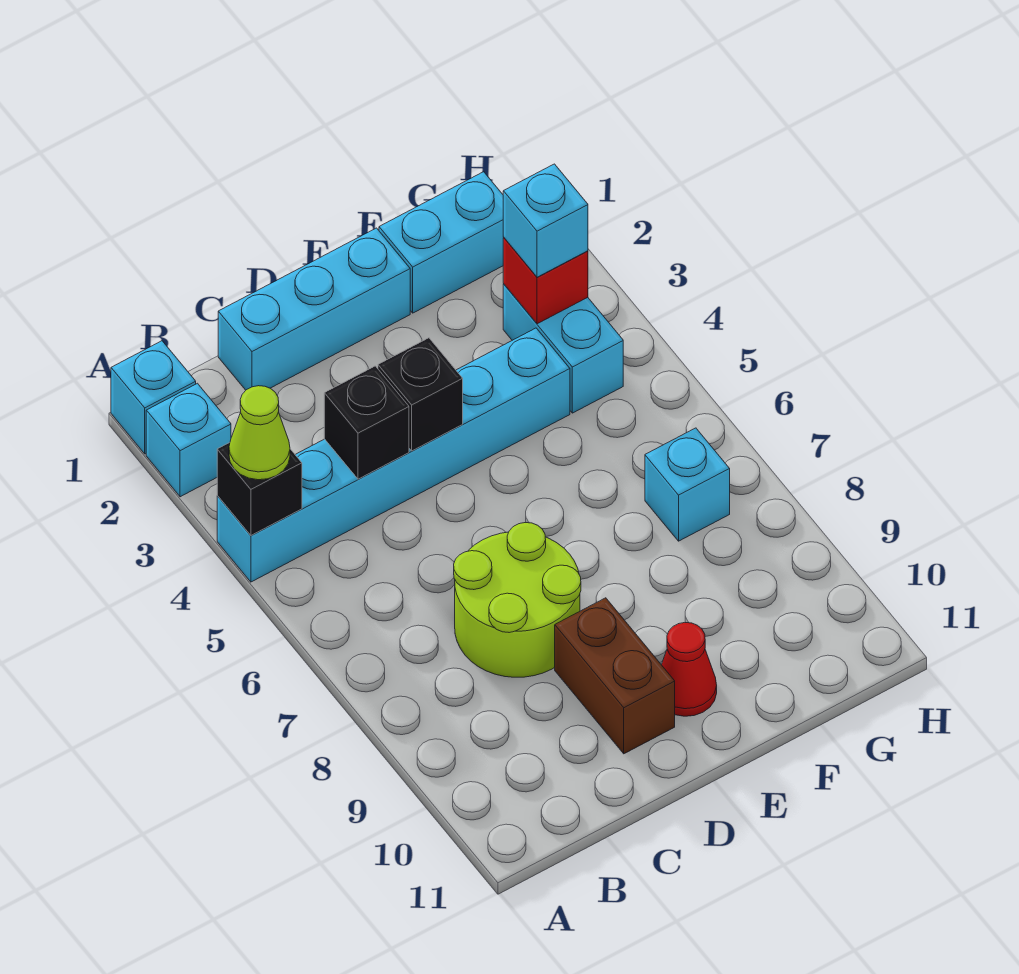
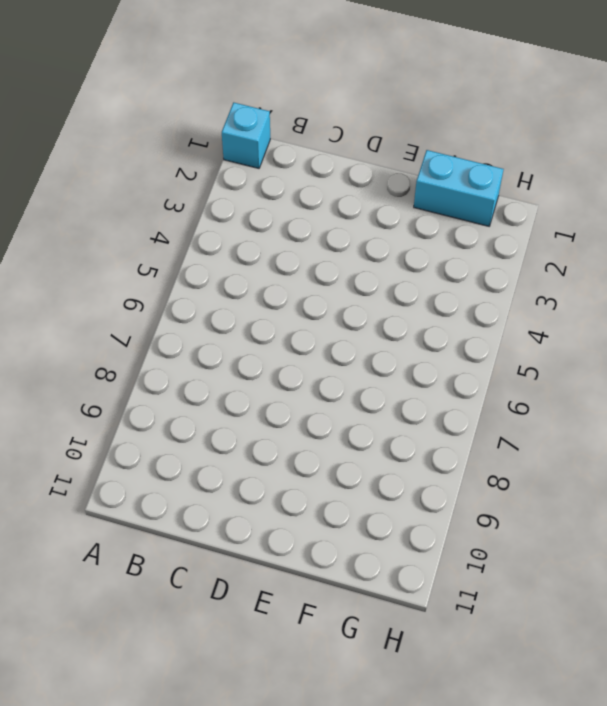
none -> cyan 1x1 brick [146,383,231,497]
none -> cyan 1x6 brick [217,328,570,582]
none -> cyan 1x3 brick [218,228,410,390]

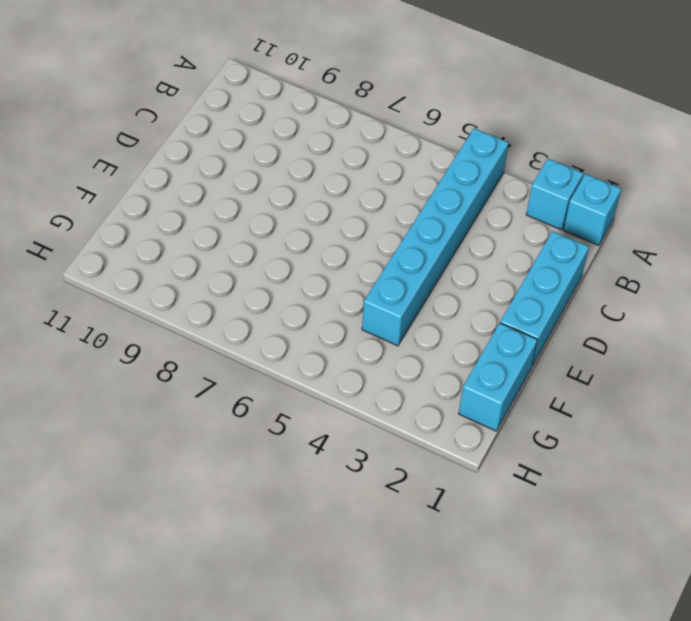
none -> lime 2x2 round brick [454,523,581,677]
none -> brown 1x2 brick [555,598,675,754]
none -> red 1x1 cone [662,623,717,716]

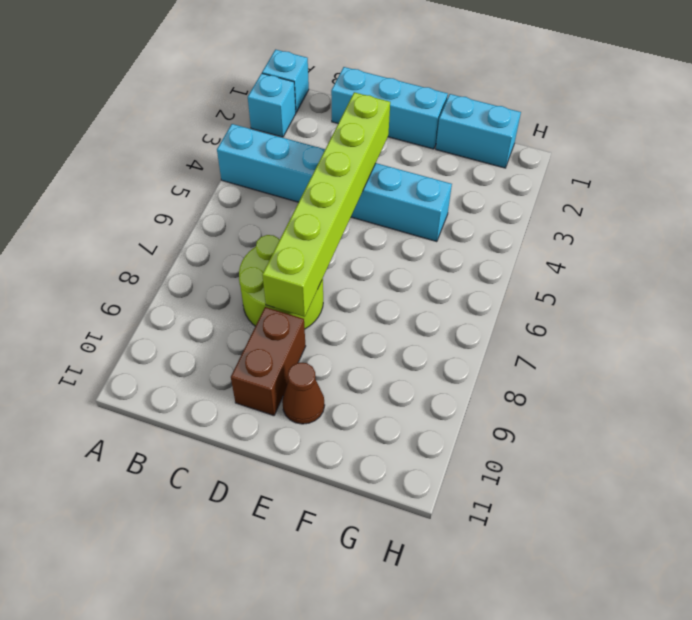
lime 1x6 brick [262,92,390,317] -> black 1x1 brick [378,338,463,451]
brown 1x1 cone [282,363,325,424] -> red 1x1 cone [662,623,717,716]
none -> cyan 1x2 brick [503,284,623,413]
none -> cyan 1x1 brick [645,428,730,541]
none -> black 1x1 brick [217,442,302,535]

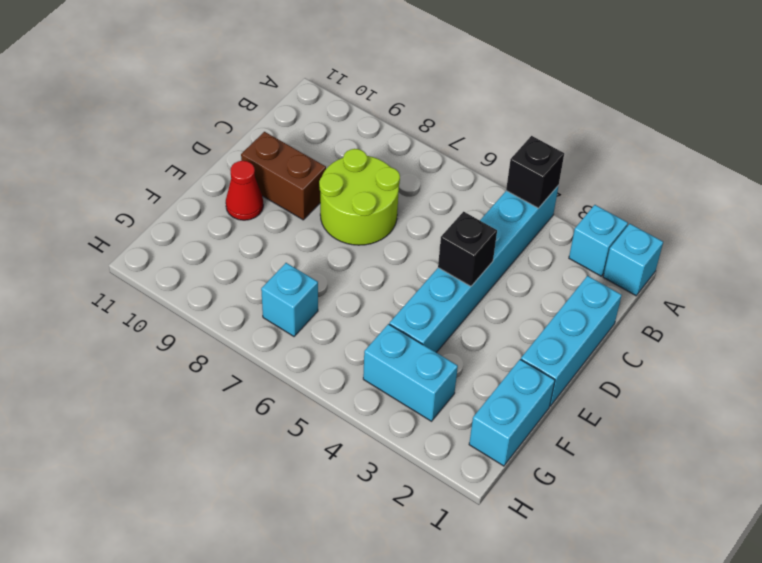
none -> black 1x1 brick [324,366,409,479]
none -> red 1x1 brick [503,238,588,324]
none -> lime 1x1 cone [229,386,290,480]

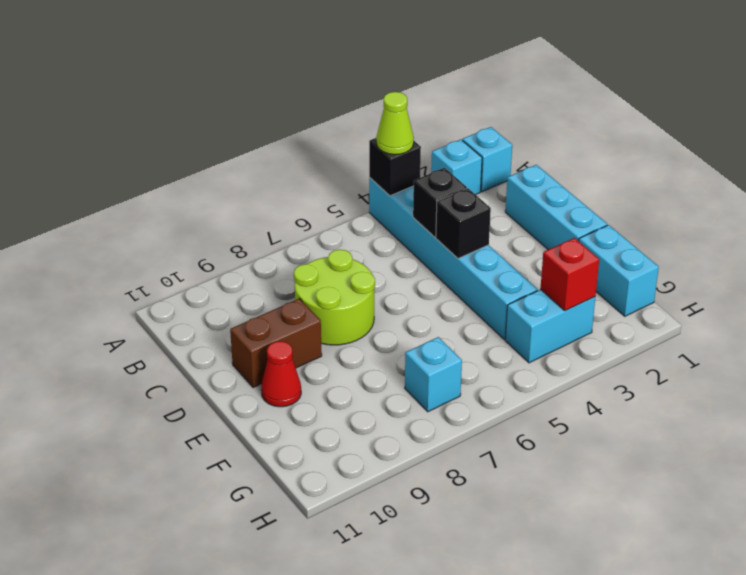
none -> cyan 1x1 brick [503,164,588,277]

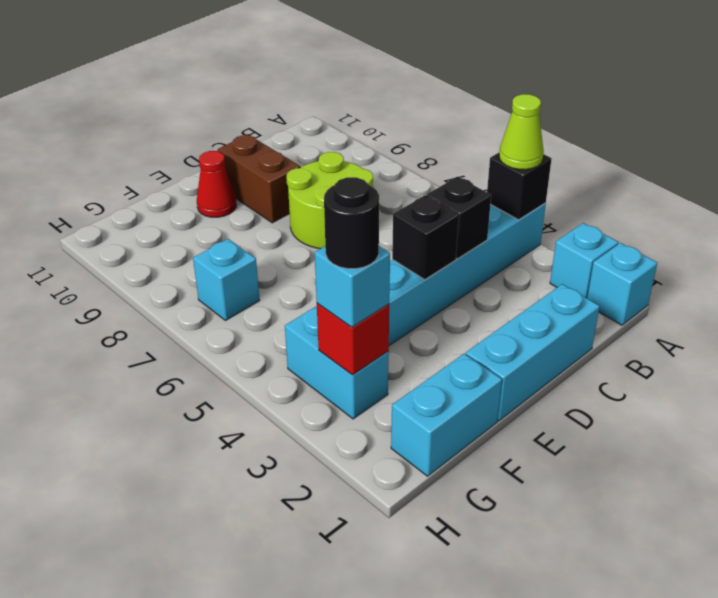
black 1x1 round brick [324,177,379,269] -> none

